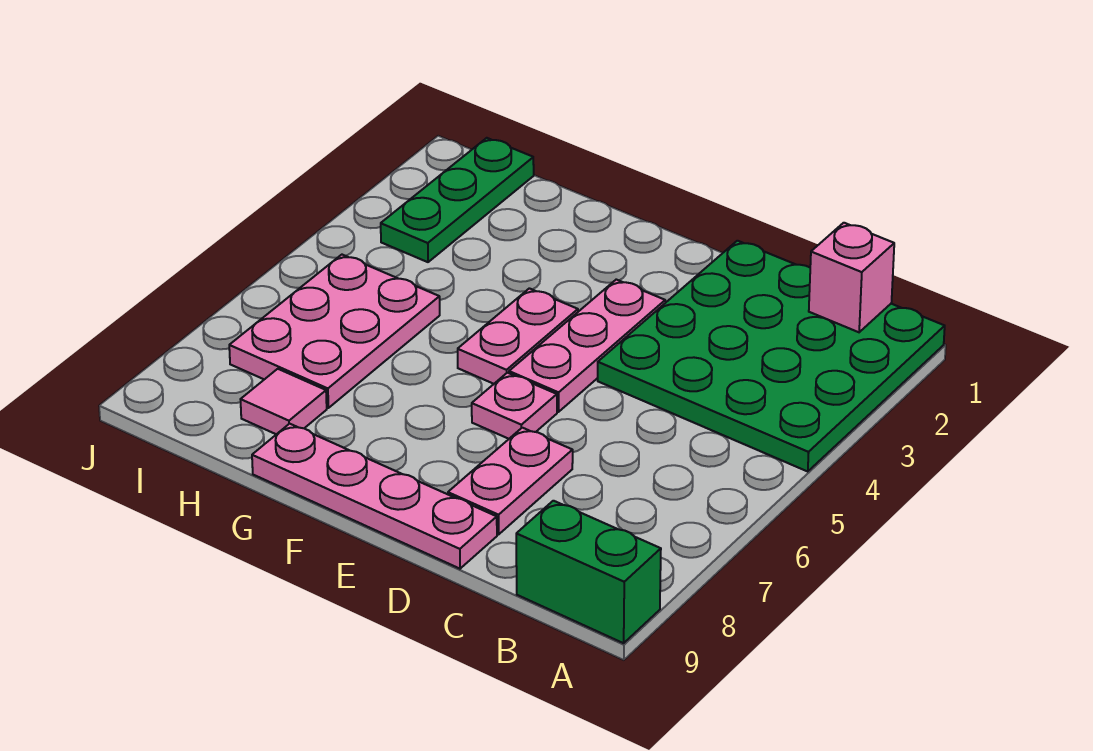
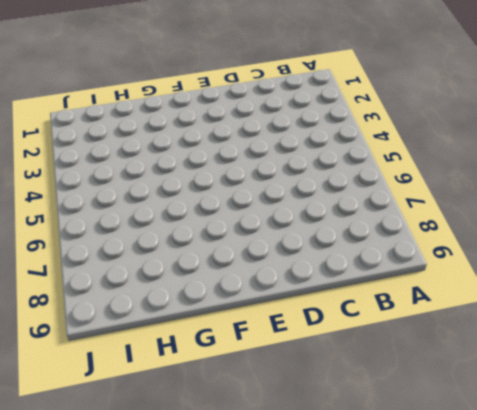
none -> green 4x4 plate [598,241,945,472]
none -> green 1x2 brick [516,501,661,643]

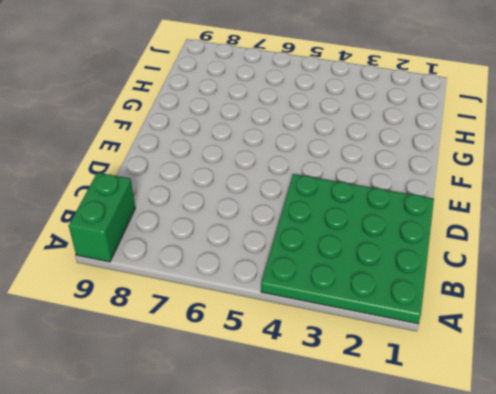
none -> pink 1x2 plate [448,428,573,534]
none -> pink 1x4 plate [252,424,497,569]

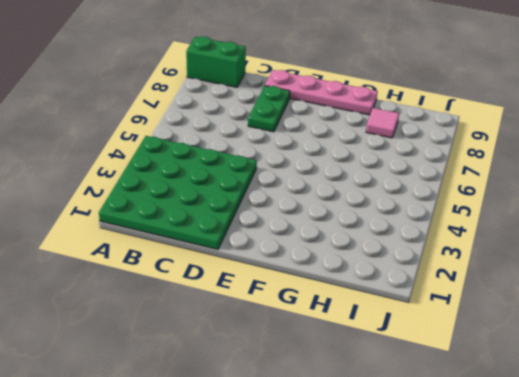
green 1x2 plate [248,86,290,132] -> pink 1x2 plate [448,428,573,534]
none -> pink 1x3 plate [509,280,665,412]
none -> pink 1x1 plate [472,373,557,439]

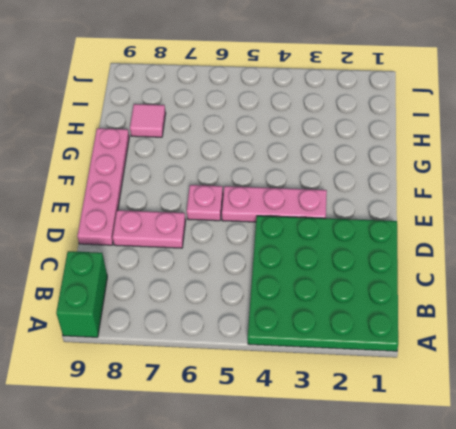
none -> pink 1x2 plate [458,288,578,384]
none -> pink 2x3 plate [229,255,440,408]

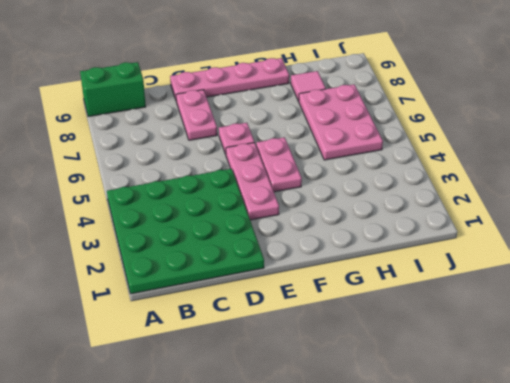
none -> green 1x3 plate [381,138,534,262]
none -> pink 1x1 brick [809,223,894,332]

